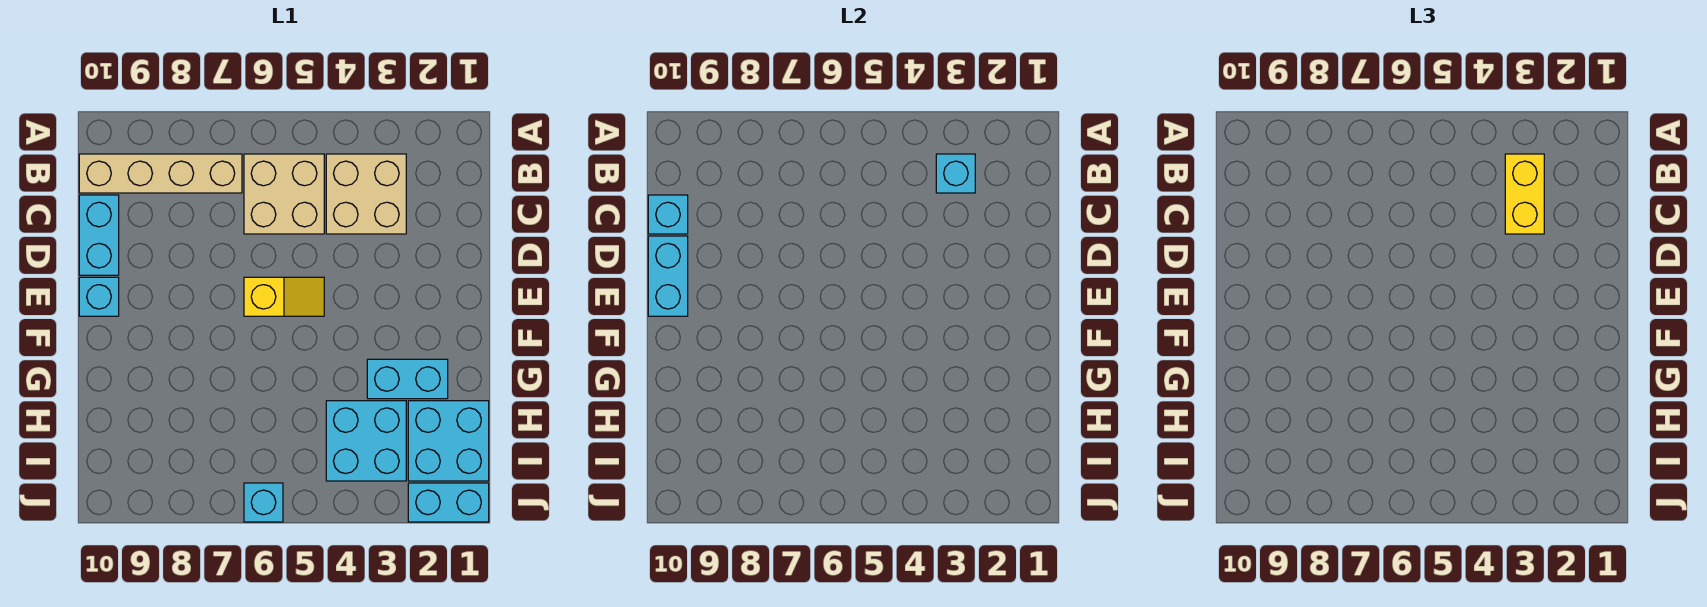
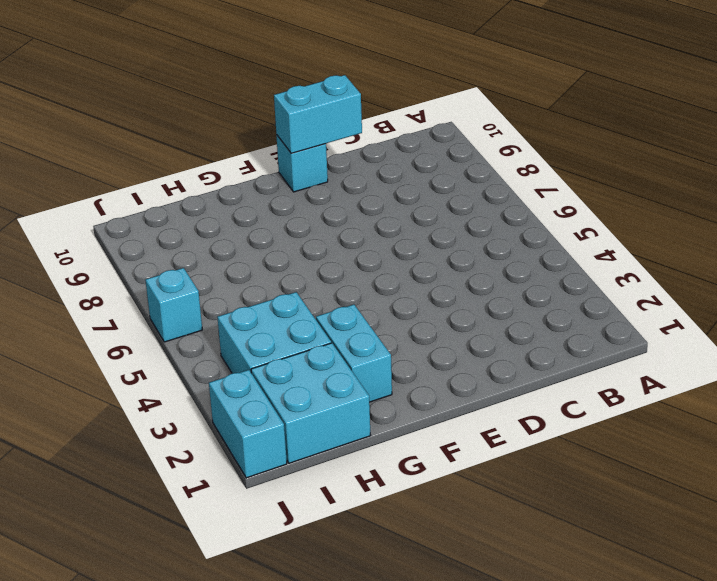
none -> tan 2x2 brick [326,154,406,234]
none -> tan 2x2 brick [244,154,324,234]
none -> tan 1x4 brick [79,154,242,193]

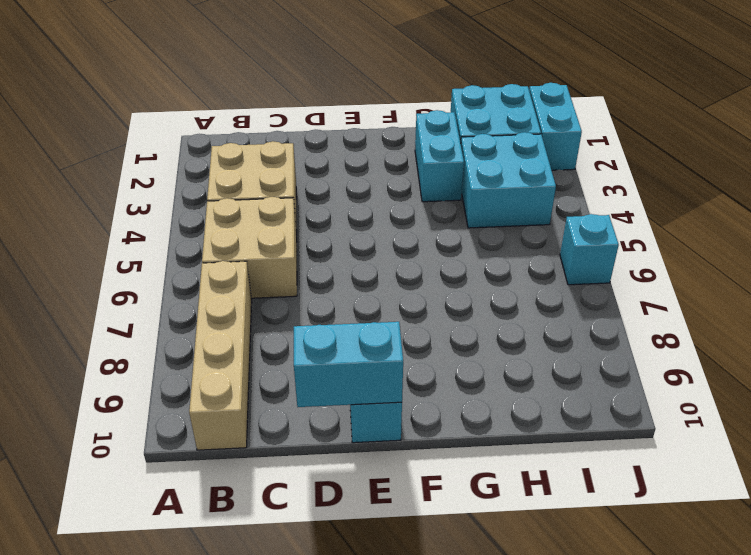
none -> cyan 1x2 brick [79,195,119,275]
none -> yellow 1x2 slope [244,277,324,316]
none -> cyan 1x1 brick [936,154,975,193]

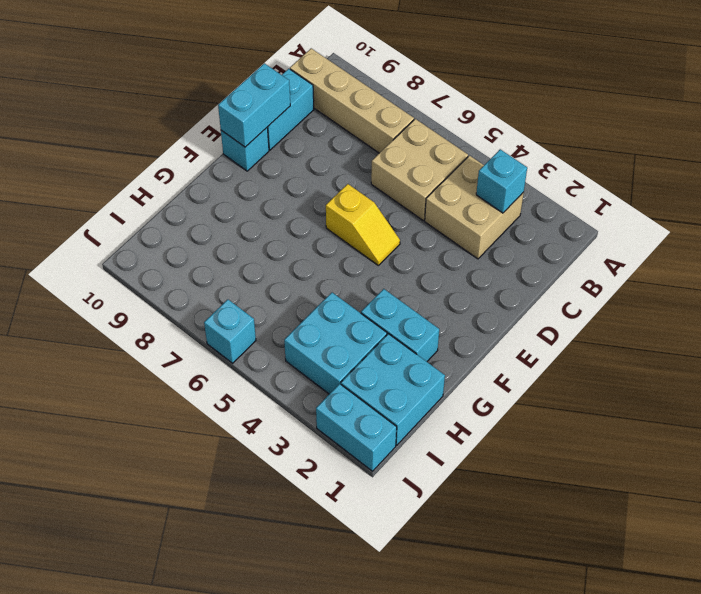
none -> cyan 1x1 brick [648,195,688,234]
none -> yellow 1x2 brick [1505,154,1544,234]

